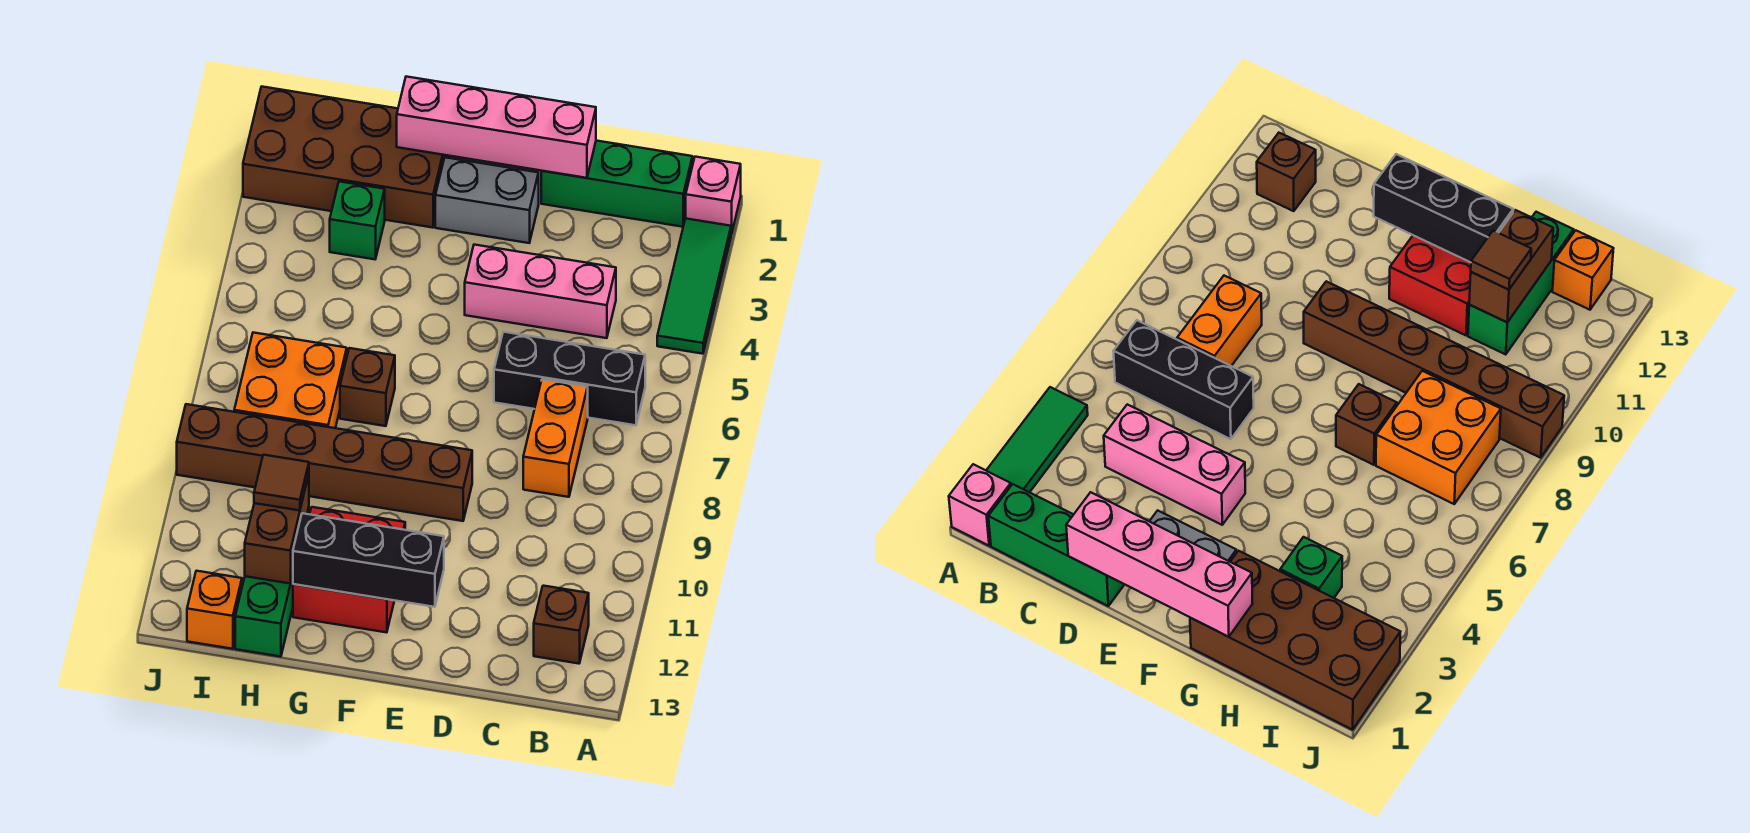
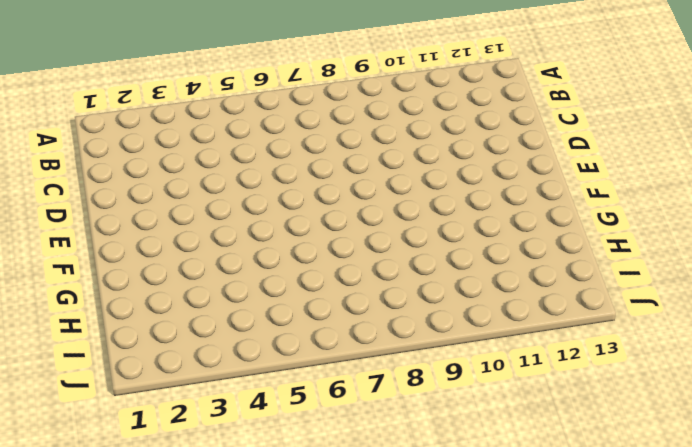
none -> pink 1x1 brick [686,157,741,234]
none -> green 1x3 tile [657,218,731,354]
none -> green 1x3 brick [541,141,692,227]

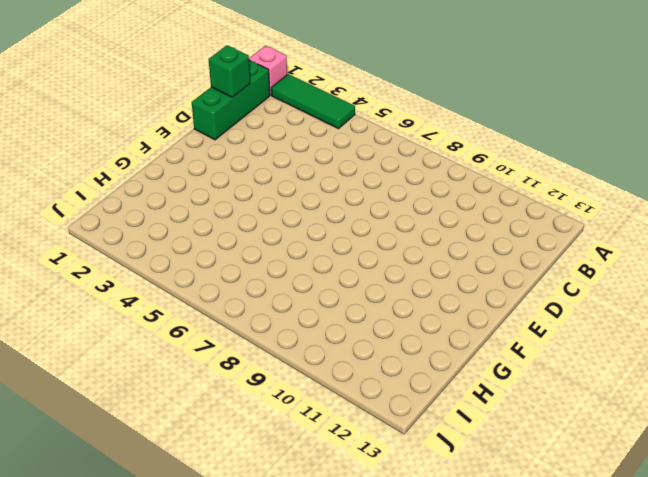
green 1x1 brick [209,45,250,97] -> green 1x1 brick moved to [330,181,385,259]
none -> black 1x3 brick [494,332,645,425]
none -> brown 1x1 brick [534,586,589,664]
none -> pink 1x3 brick [465,245,616,338]

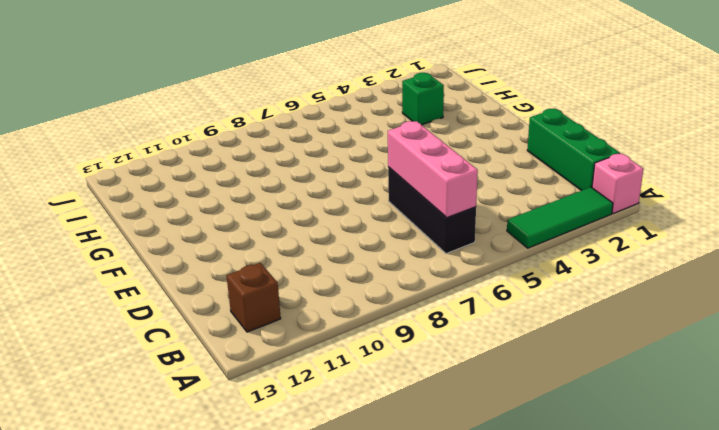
pink 1x3 brick [388,121,478,218] -> pink 1x3 brick moved to [465,245,616,338]
none -> orange 1x2 brick [523,379,588,497]
none -> grey 1x2 brick [435,157,539,243]
none -> brown 1x6 brick [177,404,472,521]

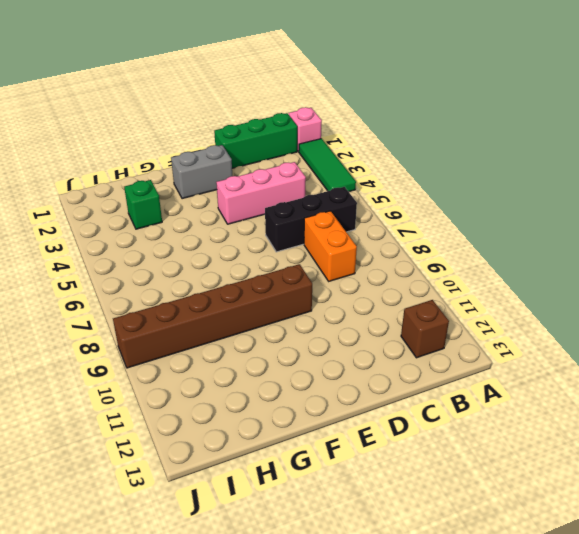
none -> red 2x2 brick [293,507,405,632]
none -> brown 2x4 brick [243,87,450,228]
none -> brown 1x1 brick [340,348,395,426]

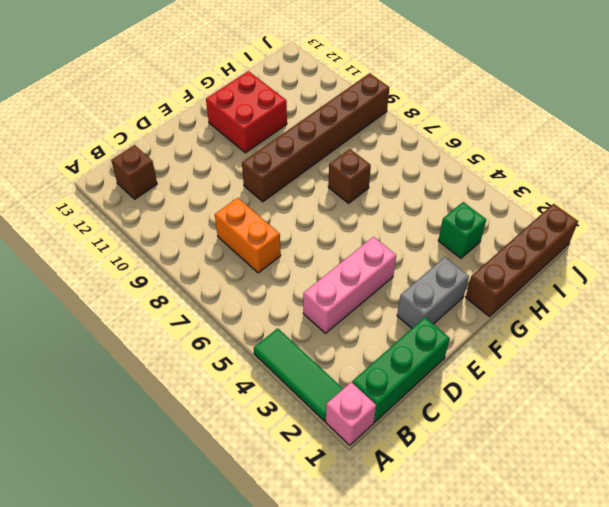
brown 1x4 brick [466,204,578,317] -> brown 2x4 brick [243,87,450,228]
none -> black 1x3 brick [494,332,645,425]
none -> orange 2x2 brick [234,333,347,428]
none -> green 1x3 brick [235,508,309,657]

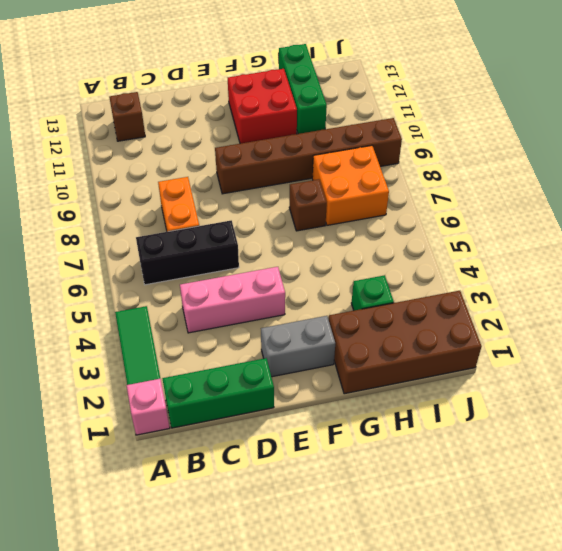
none -> orange 1x1 brick [187,571,242,649]
none -> pink 1x4 brick [397,77,596,178]
none -> black 1x3 brick [293,513,444,607]

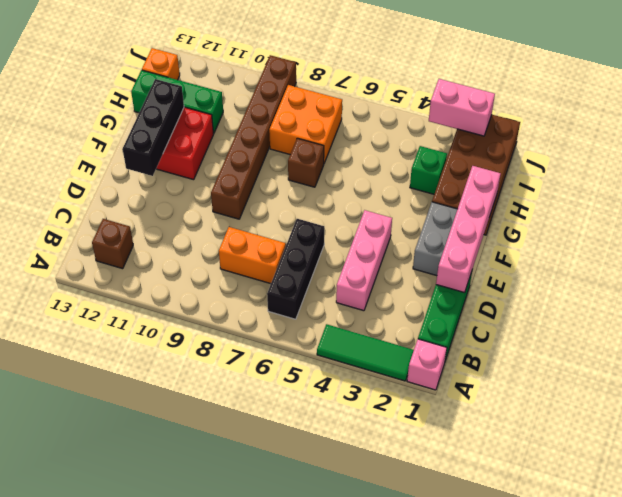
pink 1x2 brick [429,79,495,136] -> none
none -> brown 1x2 brick [245,475,309,584]
none -> brown 1x1 tile [254,455,309,511]

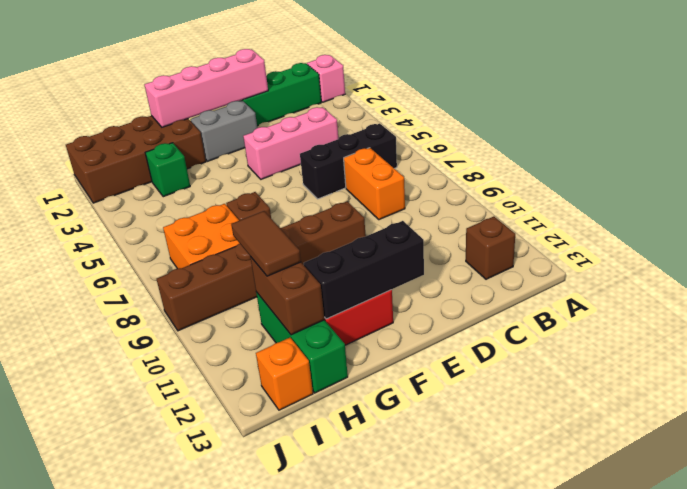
brown 1x2 tile [231,211,301,276] -> brown 1x1 tile [254,455,309,511]
none -> green 1x3 tile [657,218,731,354]

